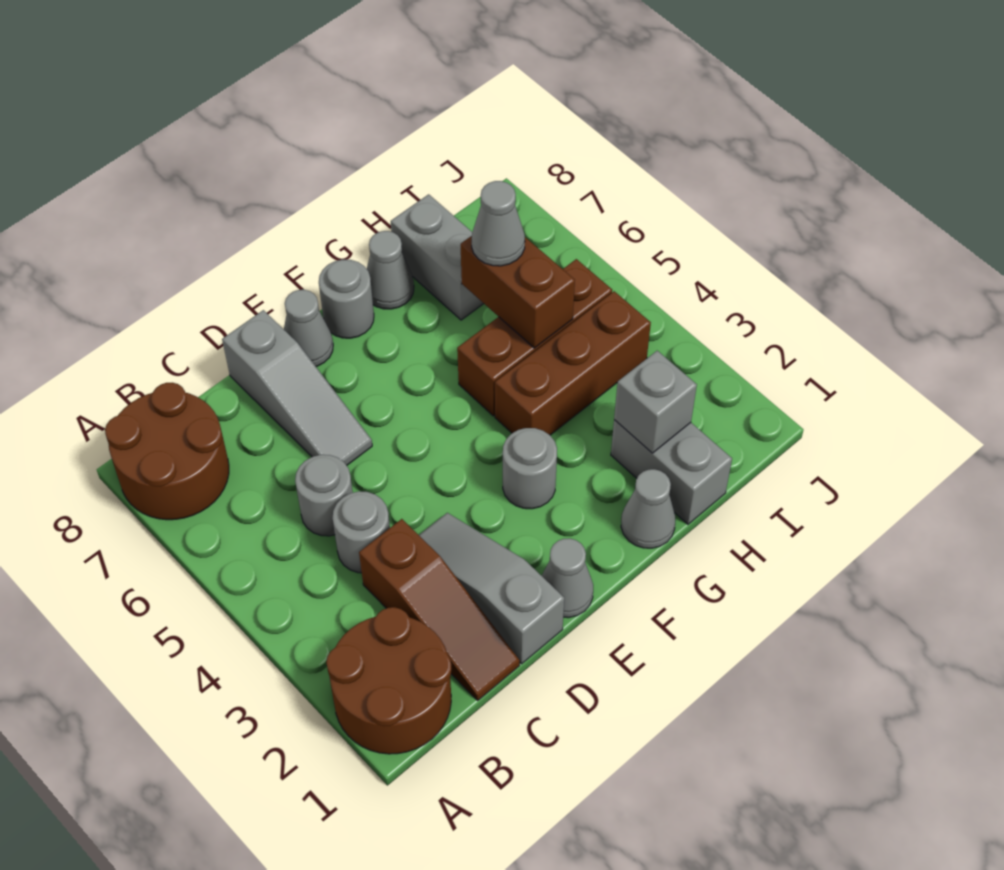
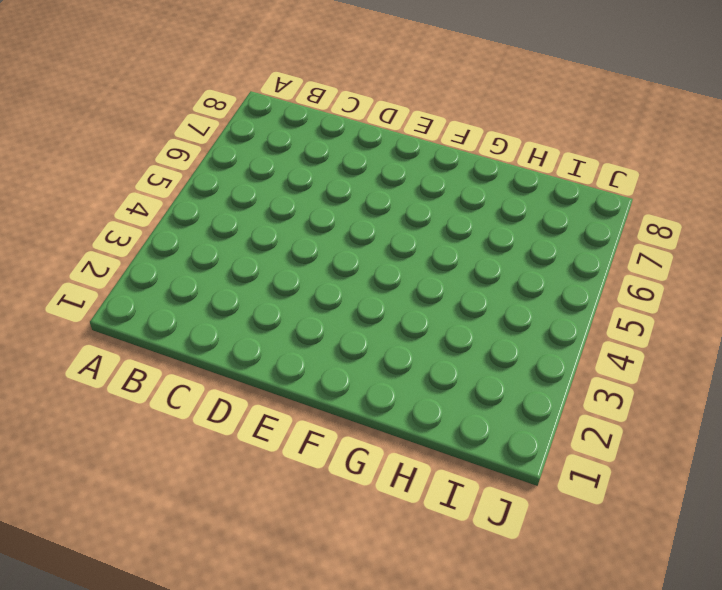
none -> brown 2x2 round brick [326,607,452,754]
none -> brown 2x2 round brick [105,383,229,520]
none -> brown 1x3 slope [359,519,520,700]

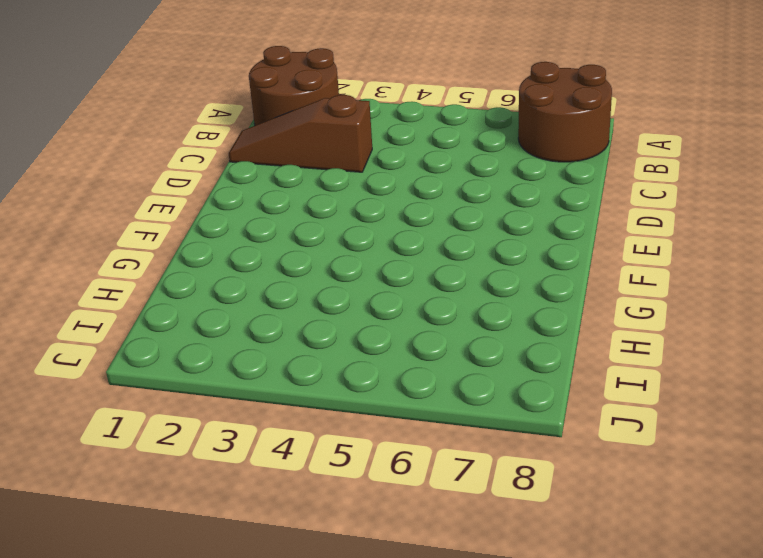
none -> grey 1x1 round brick [332,491,390,573]
none -> grey 1x1 round brick [295,455,353,536]
none -> grey 1x3 slope [419,513,564,664]

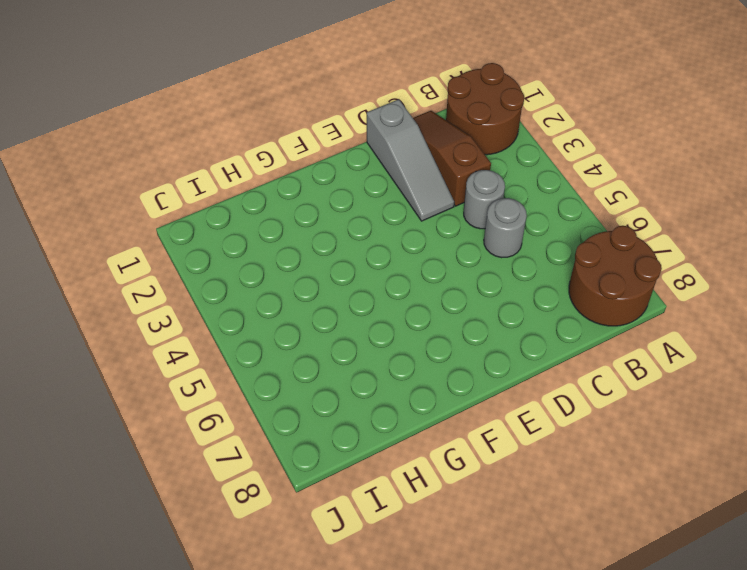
none -> grey 1x3 slope [222,310,372,465]
none -> grey 1x1 cone [542,538,593,618]
none -> grey 1x1 cone [284,290,333,367]

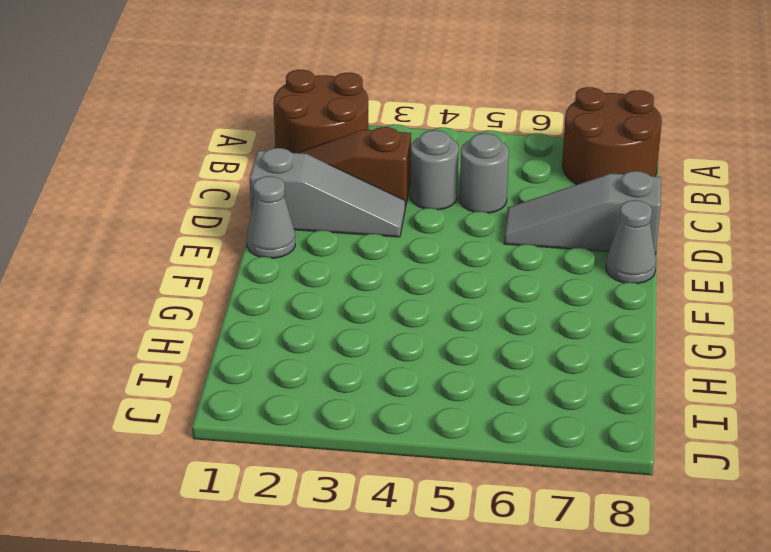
none -> grey 1x1 round brick [503,428,557,509]
none -> grey 1x1 round brick [319,260,374,338]
none -> grey 1x1 cone [621,469,675,548]

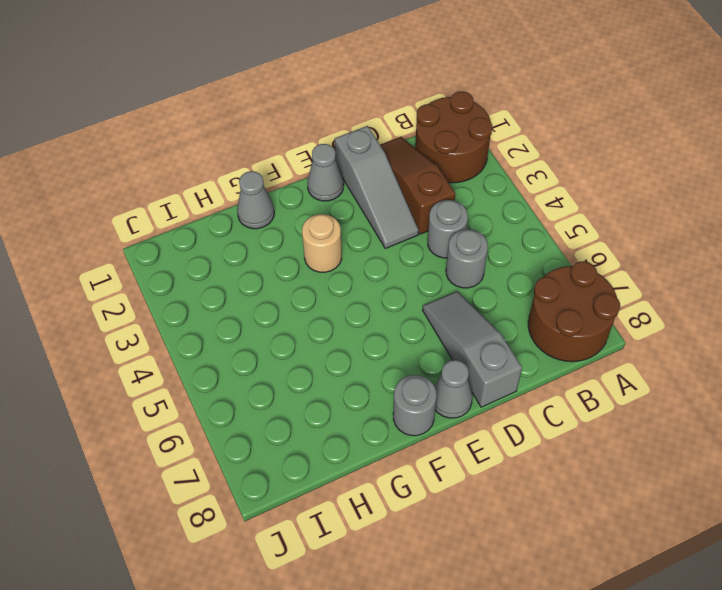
tan 1x1 round brick [302,214,342,272] -> grey 1x1 round brick [503,428,557,509]
none -> brown 1x3 brick [495,291,651,435]
none -> brown 1x3 brick [457,259,612,416]
none -> grey 1x1 cone [367,231,414,309]

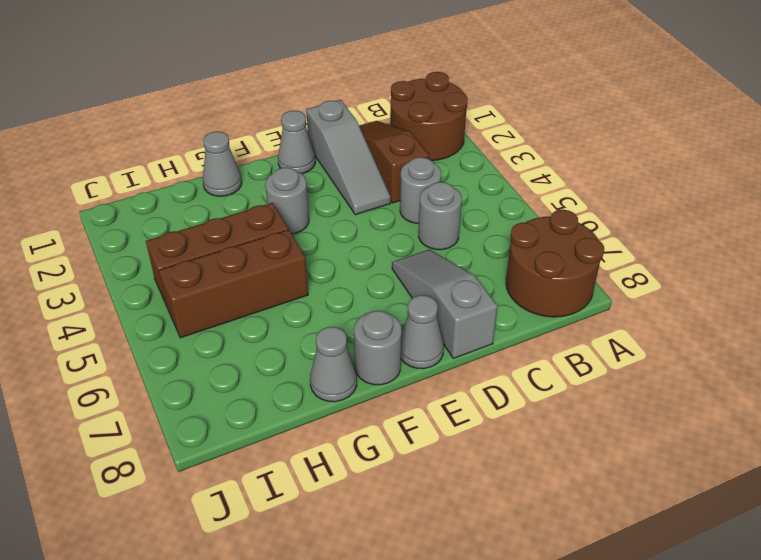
none -> grey 1x2 brick [611,420,732,524]
none -> grey 1x2 brick [391,194,484,320]
none -> grey 1x1 brick [614,351,697,453]

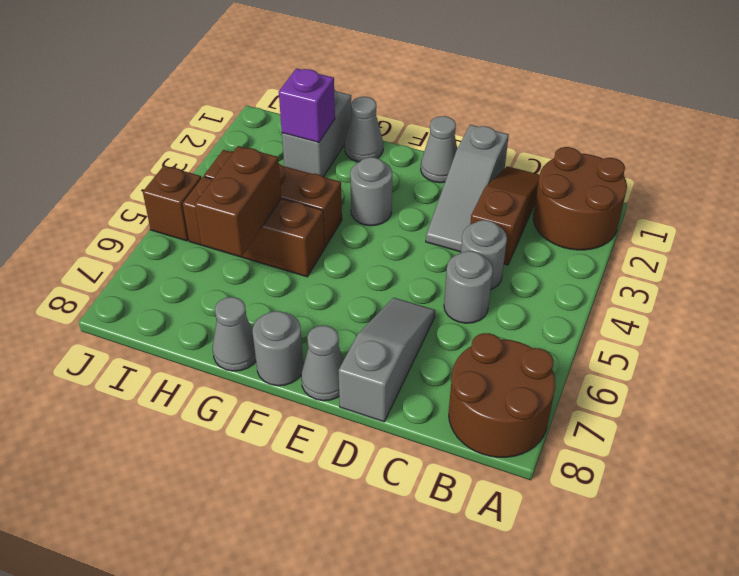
purple 1x1 brick [279,68,335,143] -> grey 1x1 brick [614,351,697,453]
brown 1x1 brick [143,166,201,241] -> none
none -> grey 1x2 brick [391,194,484,320]
none -> grey 1x1 cone [472,181,525,266]

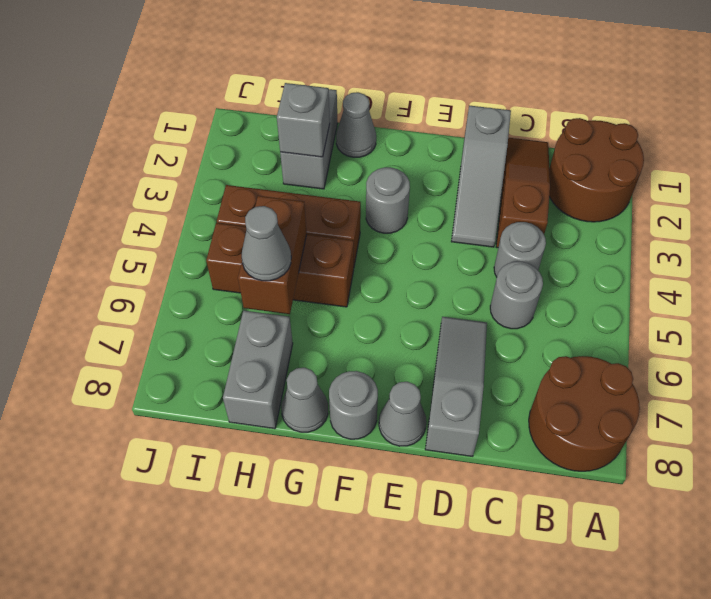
none -> grey 1x1 cone [542,538,593,618]

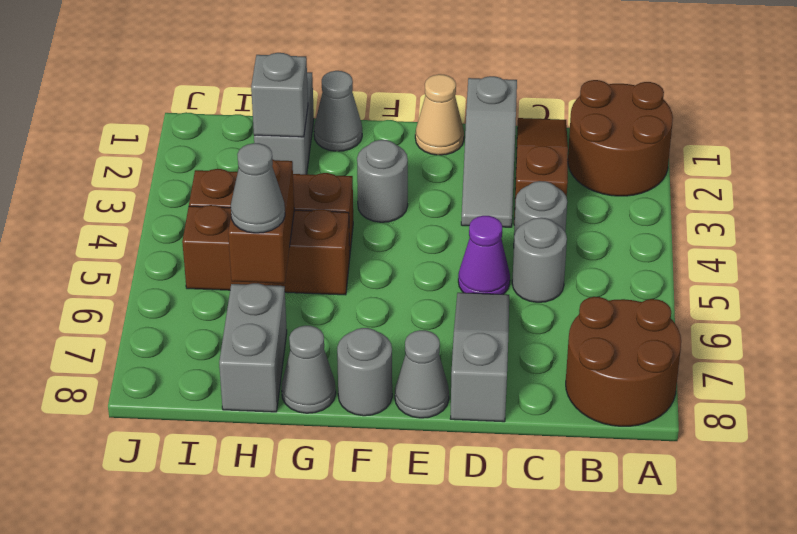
purple 1x1 cone [458,216,510,294] -> none
tan 1x1 cone [415,74,464,155] -> grey 1x1 cone [542,538,593,618]

